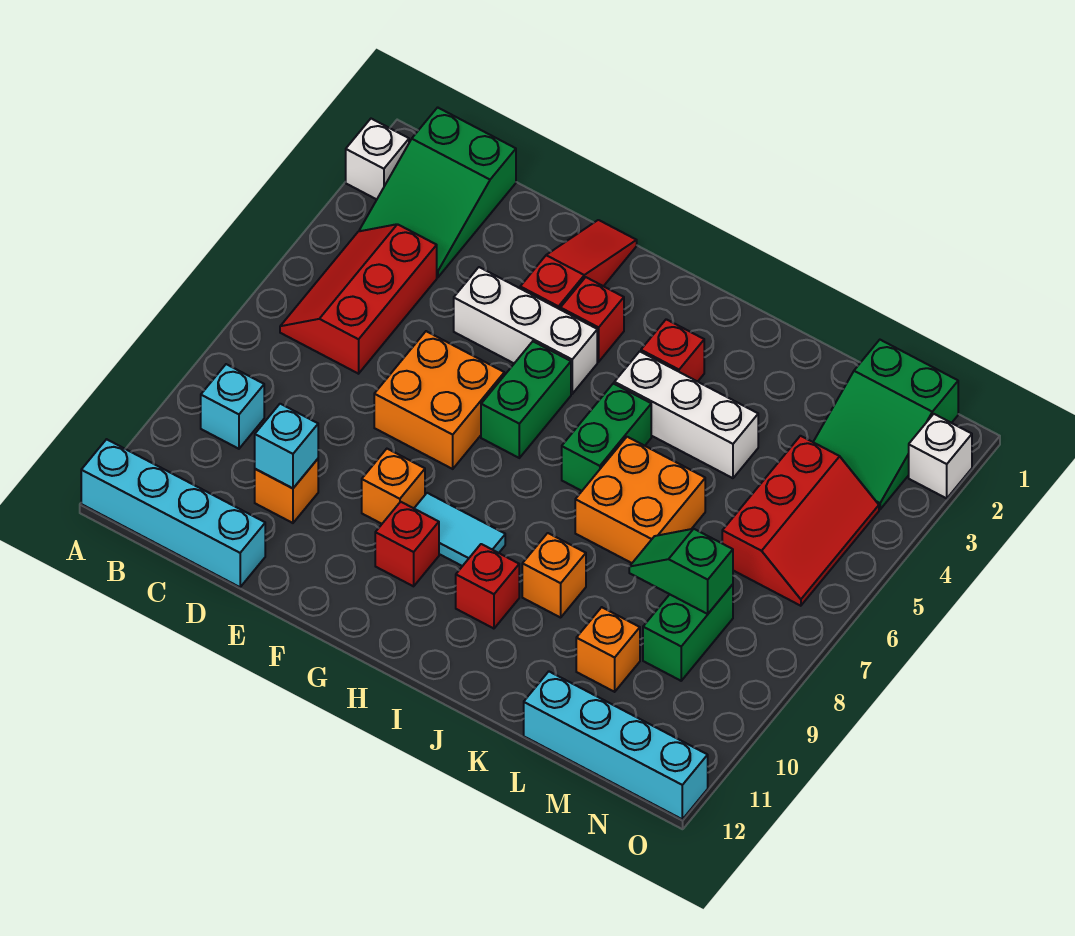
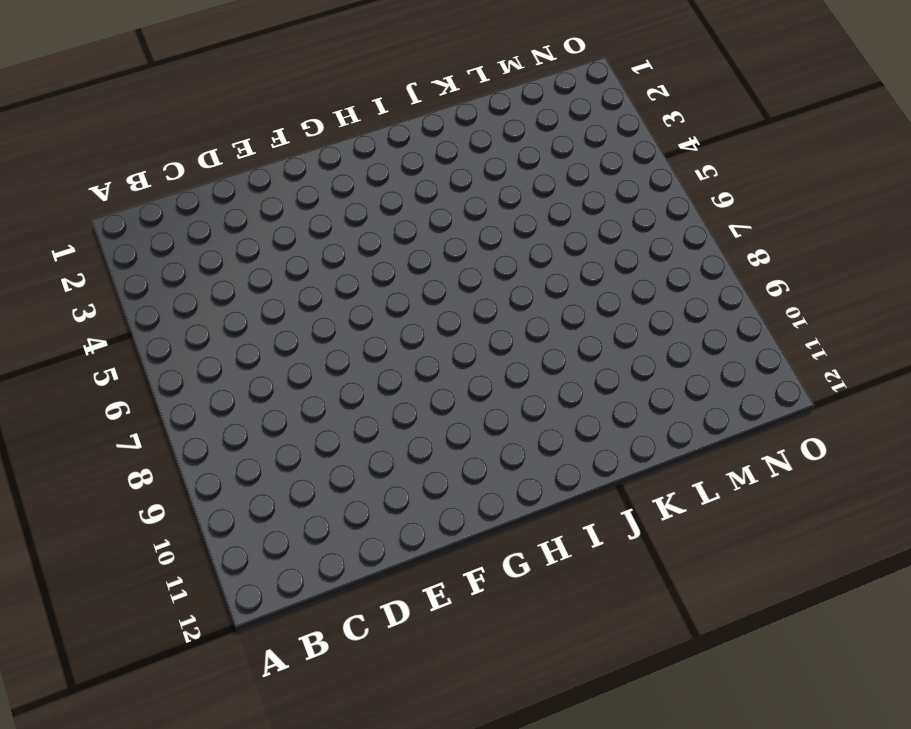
none -> white 1x1 brick [346,119,409,199]
none -> cyan 1x4 brick [81,439,265,587]
none -> green 2x3 slope [359,107,516,277]

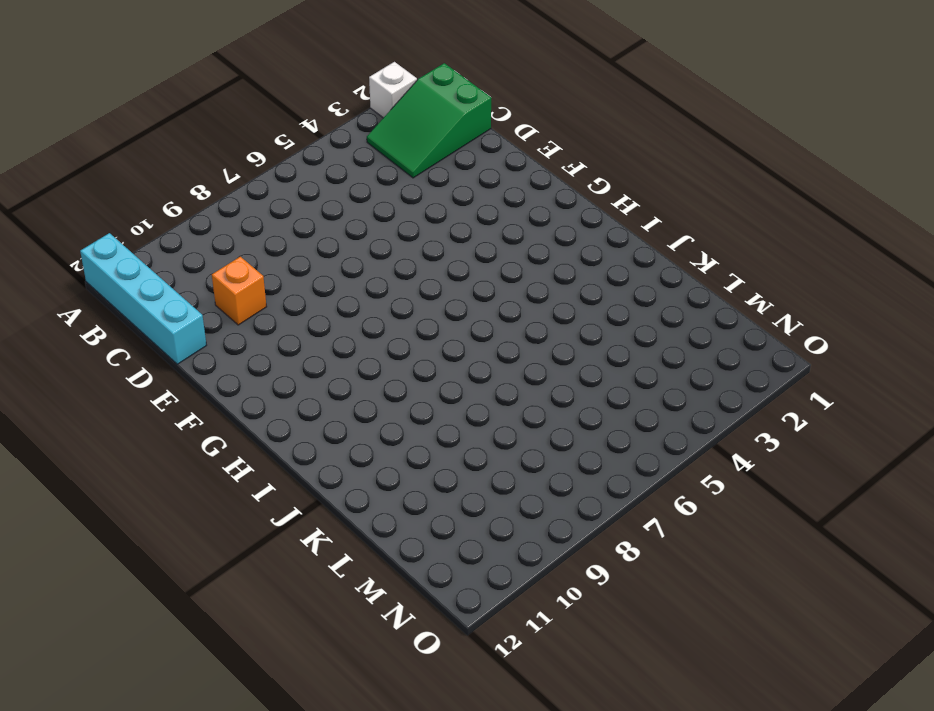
none -> red 2x3 slope [280,224,437,374]
none -> cyan 1x1 brick [201,364,264,449]
none -> white 1x3 brick [454,267,597,394]

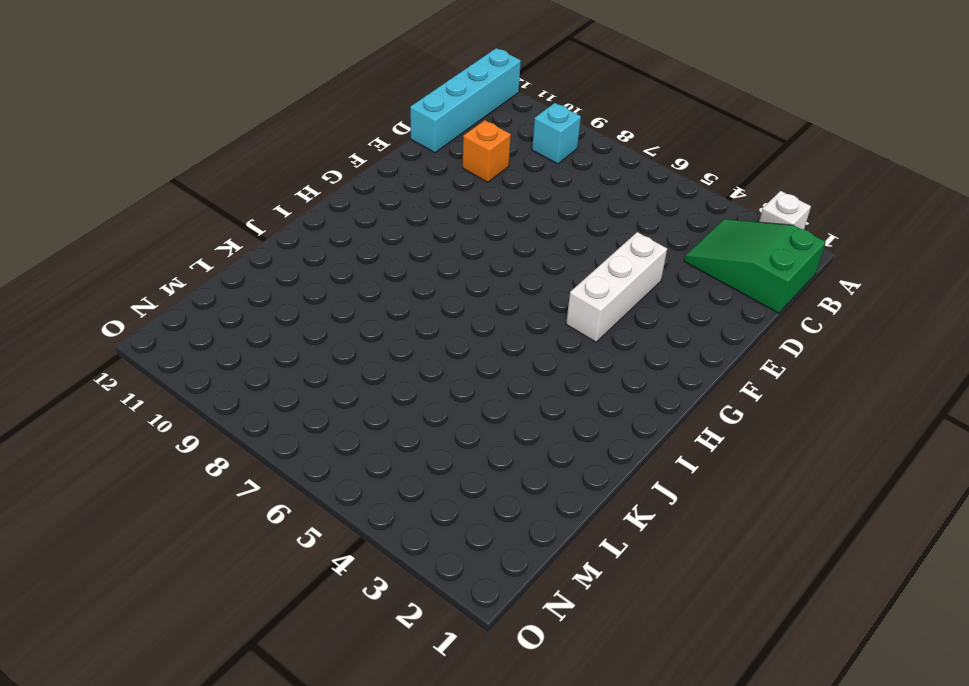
none -> red 2x3 slope [280,224,437,374]
none -> orange 2x2 brick [374,331,504,469]
none -> red 1x3 slope [520,220,637,309]

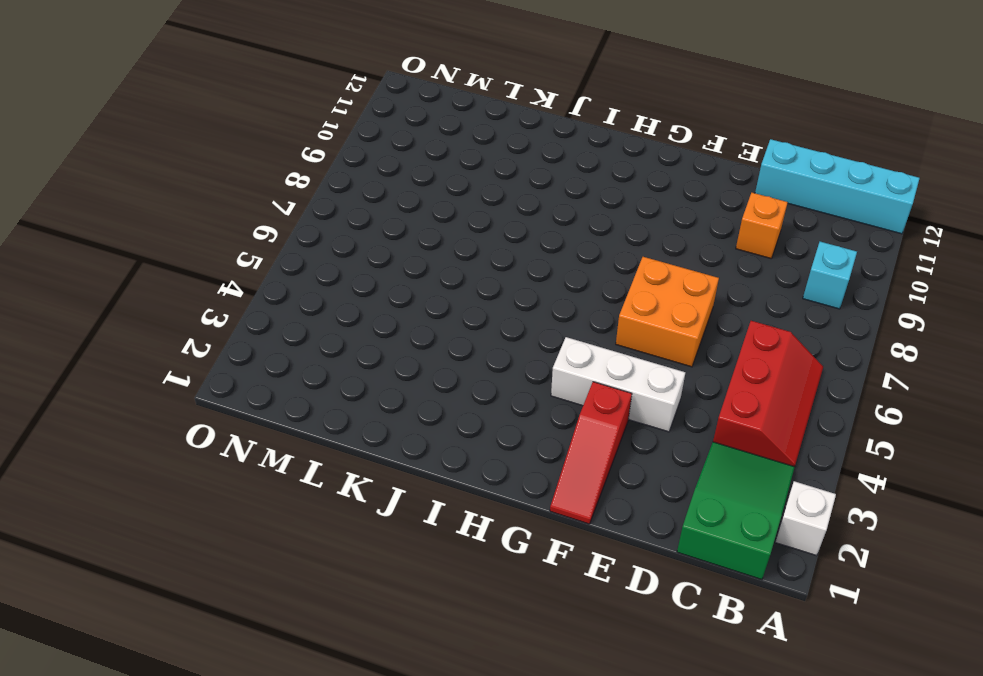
none -> orange 1x1 brick [362,449,425,524]
none -> red 1x1 brick [560,277,624,362]
none -> green 1x2 brick [481,341,571,458]

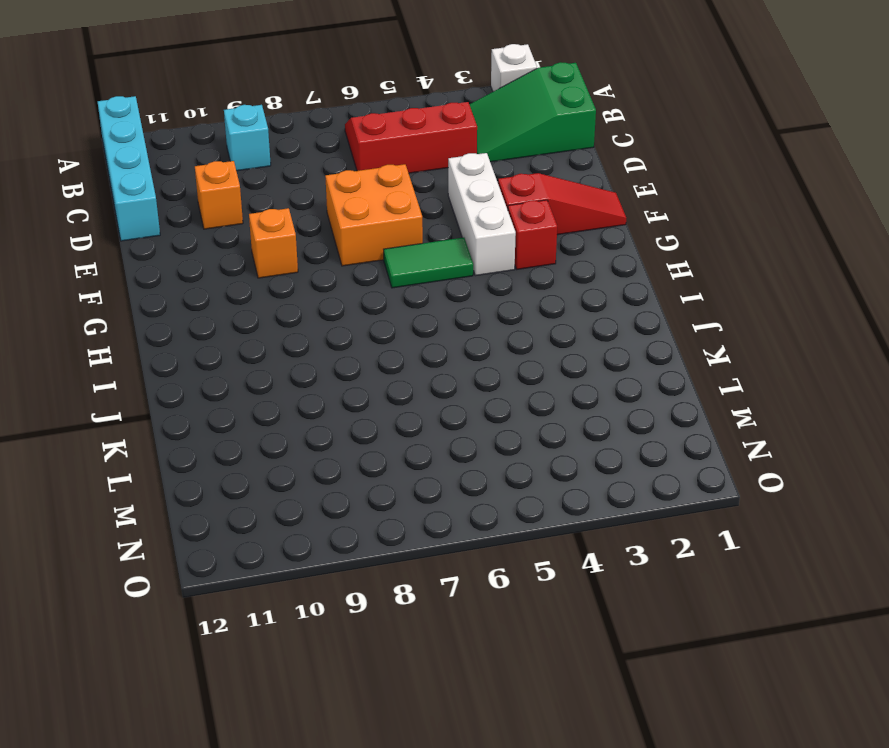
green 1x2 tile [384,237,473,288] -> green 1x2 brick [481,341,571,458]
none -> cyan 1x2 tile [414,493,505,566]
none -> red 1x1 brick [375,502,439,586]
none -> red 1x1 brick [641,319,704,382]

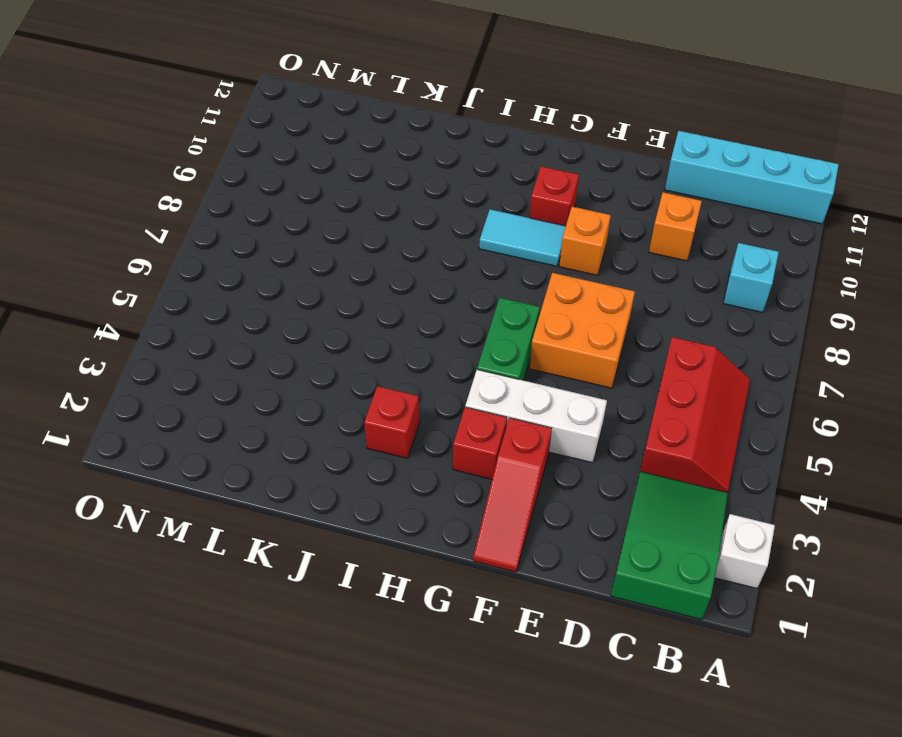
none -> white 1x3 brick [614,351,758,478]
none -> green 1x2 brick [562,383,651,491]
none -> red 1x1 brick [456,544,519,629]

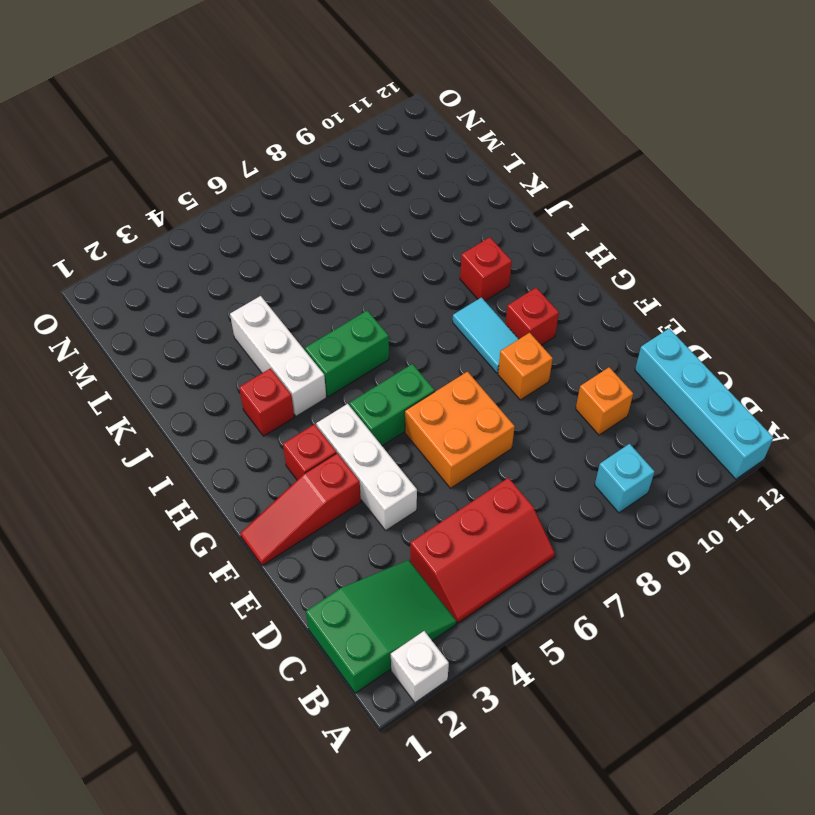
none -> orange 2x2 brick [575,437,705,563]
none -> orange 1x1 brick [522,533,586,618]
none -> orange 1x1 brick [576,607,640,692]

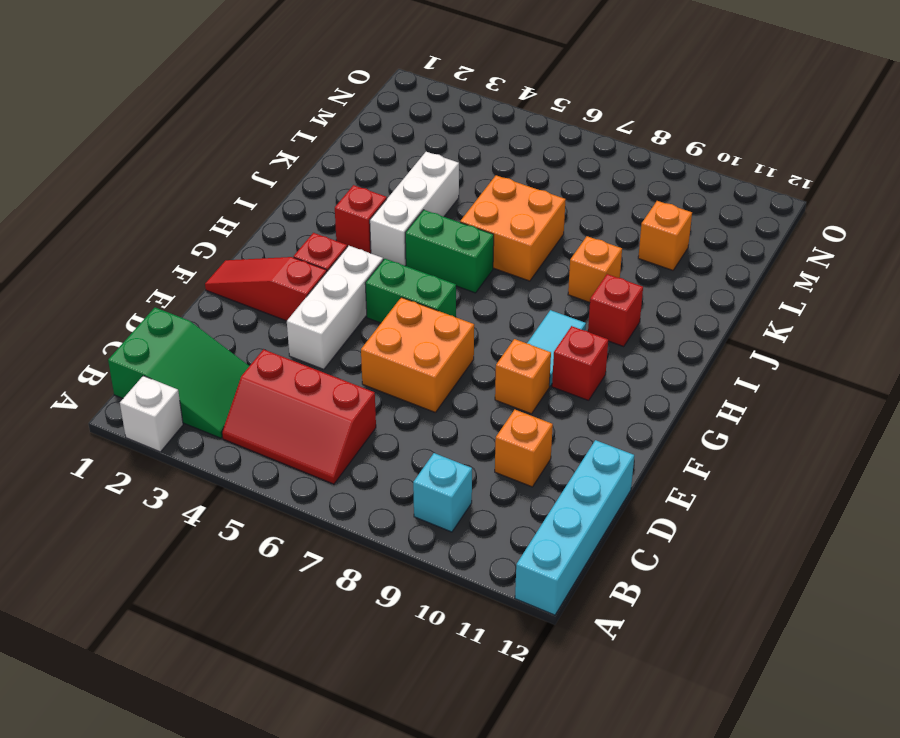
none -> cyan 1x4 brick [524,672,708,819]
none -> green 2x3 slope [814,340,958,509]
none -> red 2x3 slope [722,436,879,606]

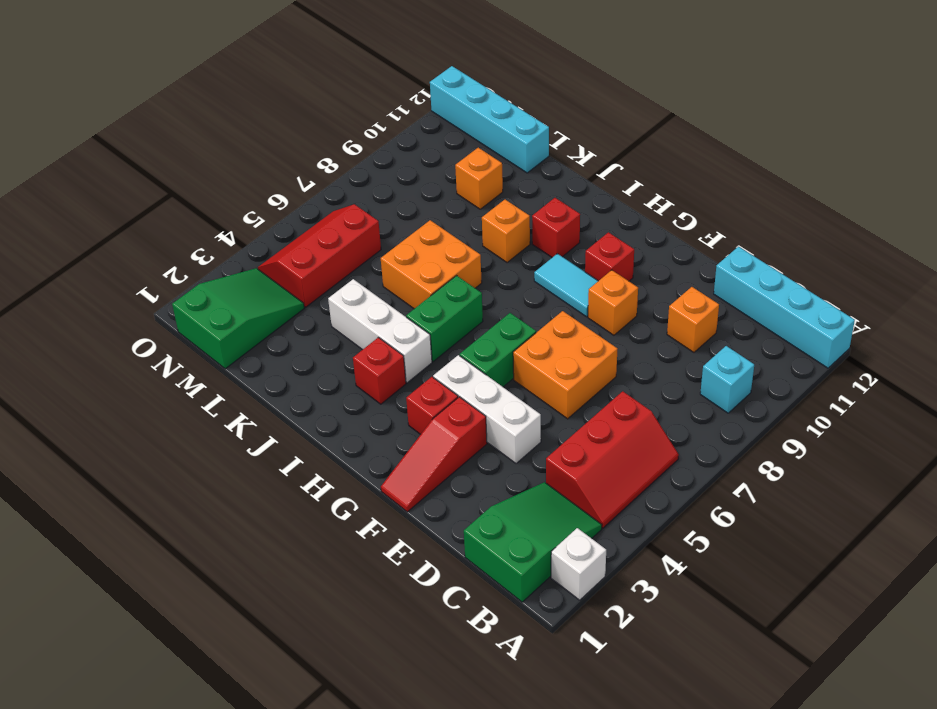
none -> green 1x2 brick [643,584,733,681]
none -> white 1x1 brick [909,414,972,498]
none -> cyan 1x1 brick [255,404,318,488]

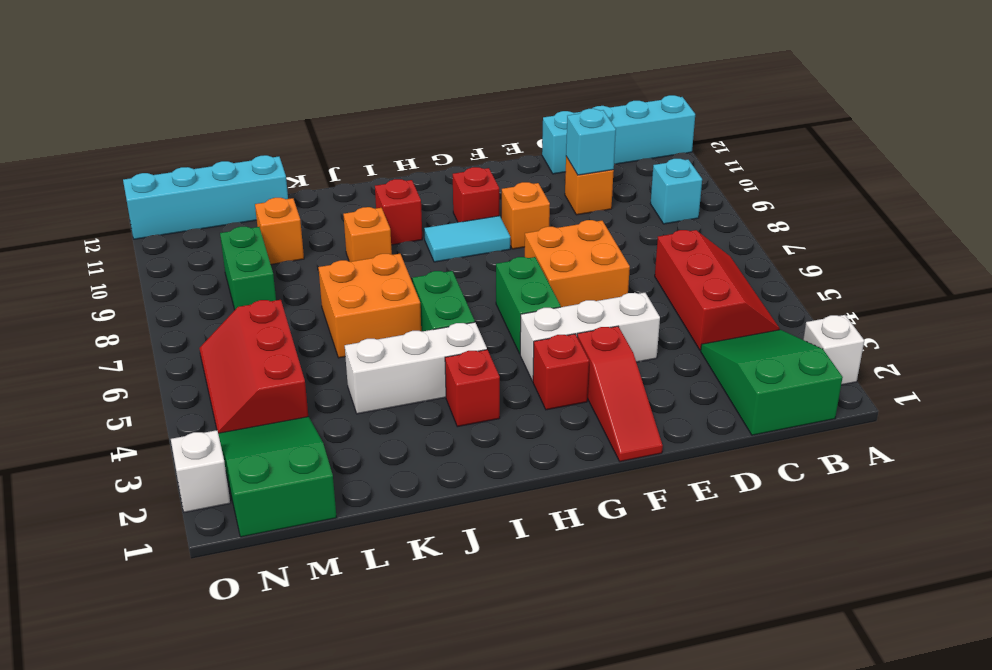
none -> green 1x2 slope [629,529,733,614]

